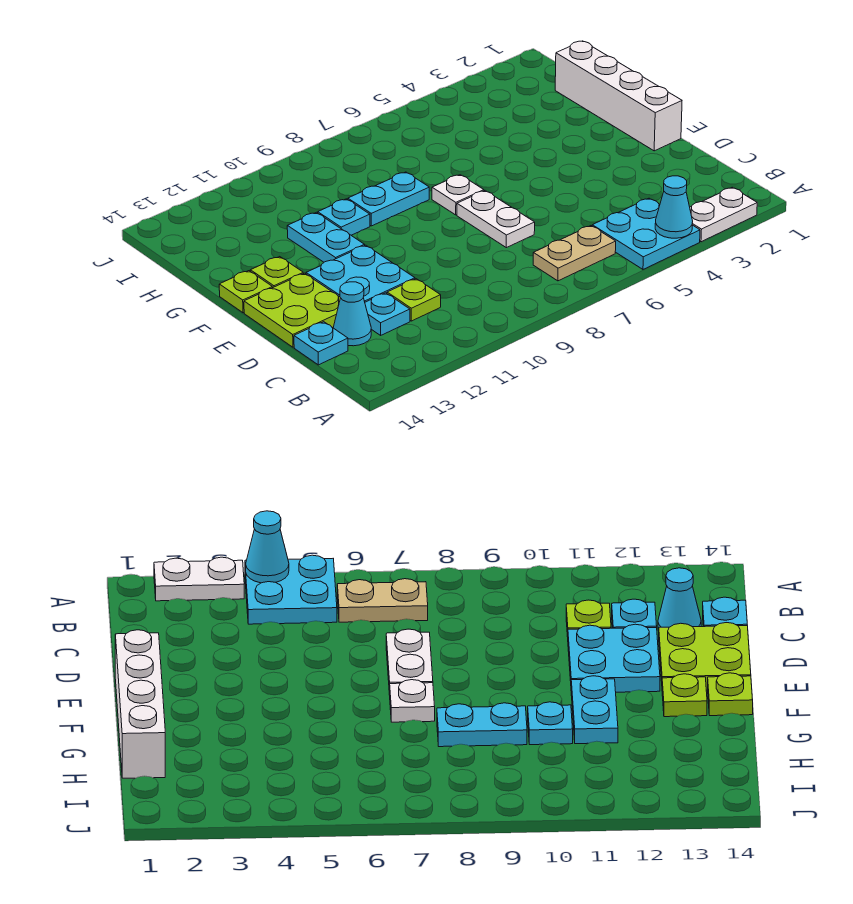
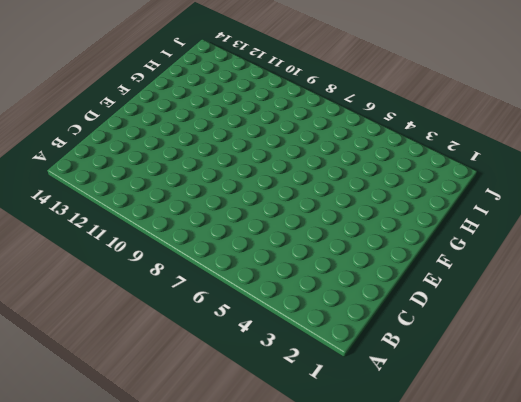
none -> white 1x2 plate [690,187,757,242]
none -> cyan 2x2 plate [592,198,700,269]
none -> tan 1x2 plate [533,226,616,281]

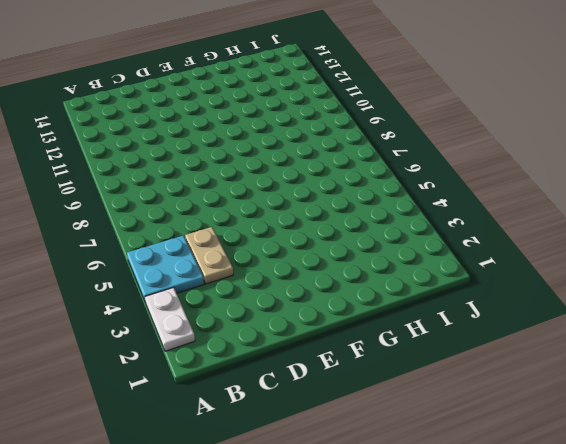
tan 1x2 plate [185,227,233,284] -> tan 1x2 plate moved to [533,226,616,281]
none -> lime 1x1 plate [387,279,441,321]
none -> cyan 1x1 plate [365,293,410,335]
none -> cyan 1x1 cone [333,282,371,346]

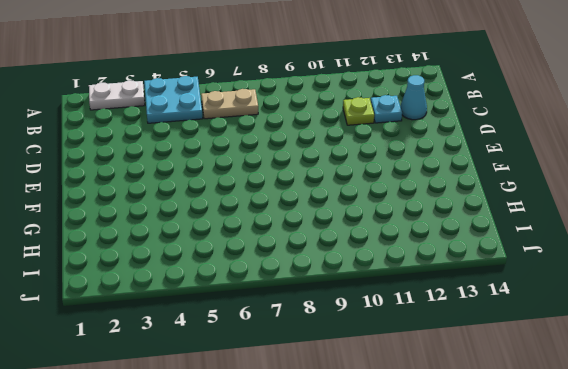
none -> cyan 1x1 plate [294,322,348,365]
none -> white 1x2 plate [457,191,535,248]
none -> cyan 2x2 plate [306,245,415,302]

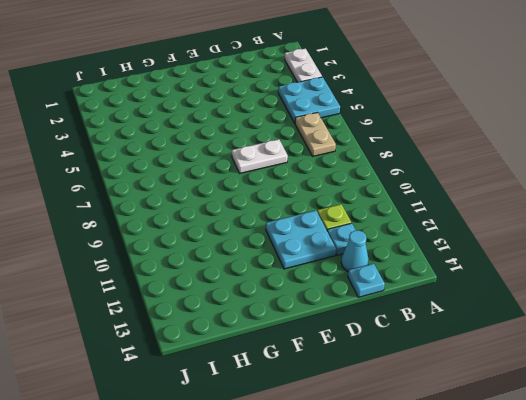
none -> lime 2x2 plate [244,273,340,347]
none -> white 1x4 brick [555,41,682,151]
none -> white 1x1 plate [432,175,484,215]

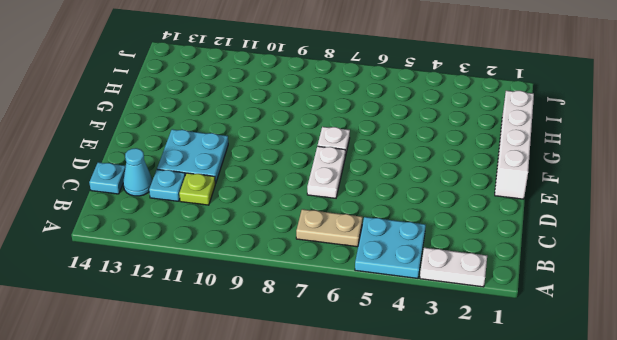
none -> lime 2x2 plate [244,273,340,347]
none -> cyan 1x2 plate [287,212,365,262]
none -> lime 1x1 plate [250,257,303,287]

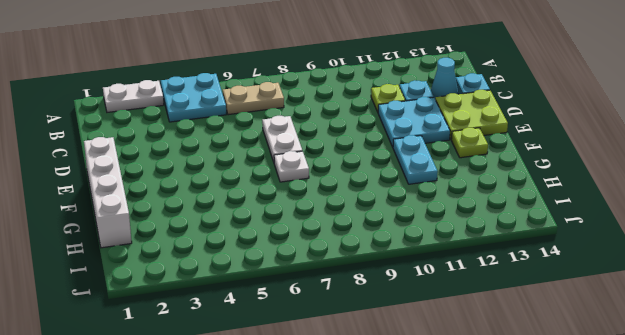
none -> lime 1x1 plate [219,271,273,313]
none -> cyan 1x2 plate [348,172,429,226]
none -> cyan 1x1 plate [318,199,370,235]

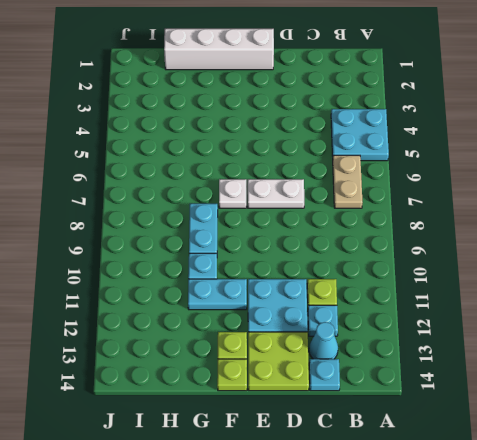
none -> white 1x2 plate [690,187,757,242]
none -> cyan 1x1 cone [655,176,693,238]

